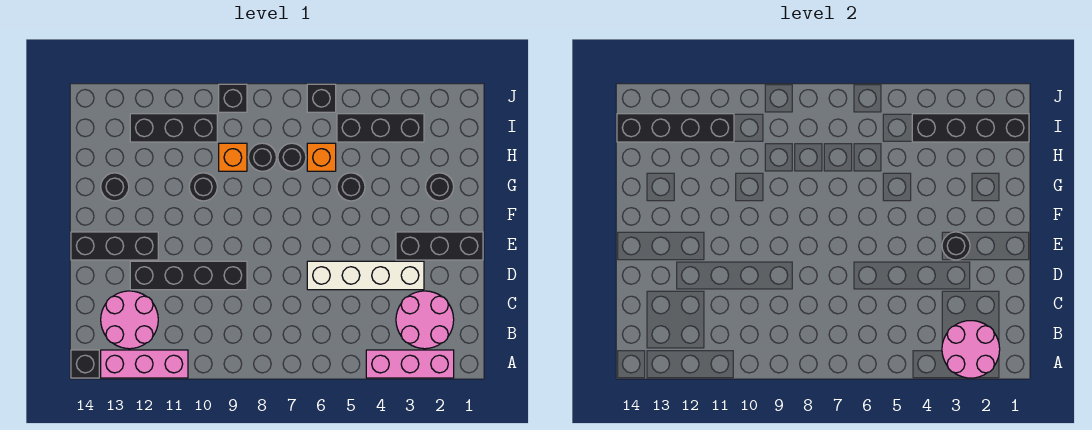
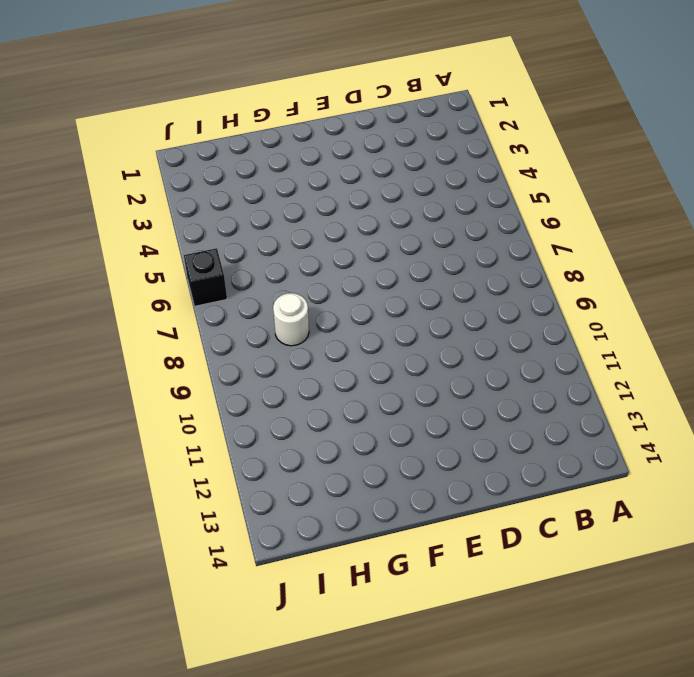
white 1x1 round brick [273,293,309,346] -> black 1x1 round brick [248,143,276,171]
none -> pink 1x3 brick [366,350,454,378]
none -> pink 1x3 brick [101,350,188,378]
none -> black 1x1 brick [71,350,99,378]

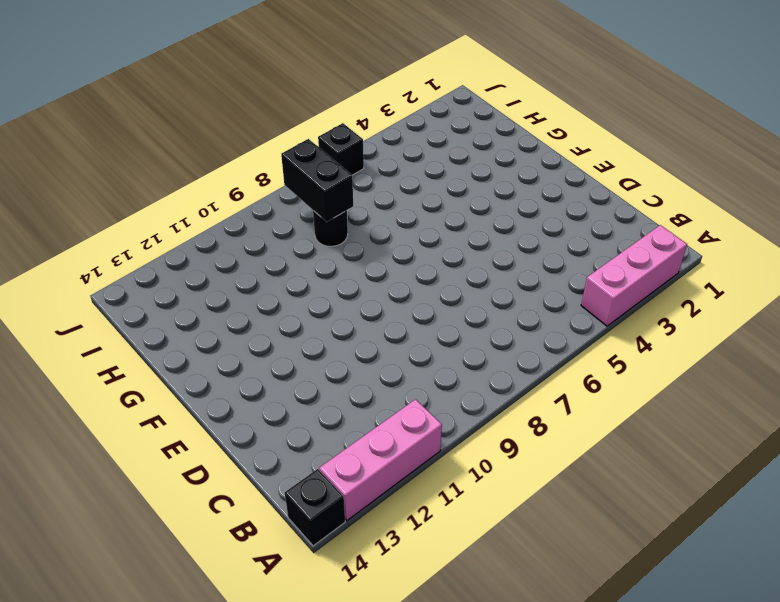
black 1x2 brick [281,139,353,222] -> none
none -> pink 2x2 round brick [396,291,454,349]
none -> pink 2x2 round brick [101,291,158,349]
none -> white 1x4 brick [307,261,424,290]

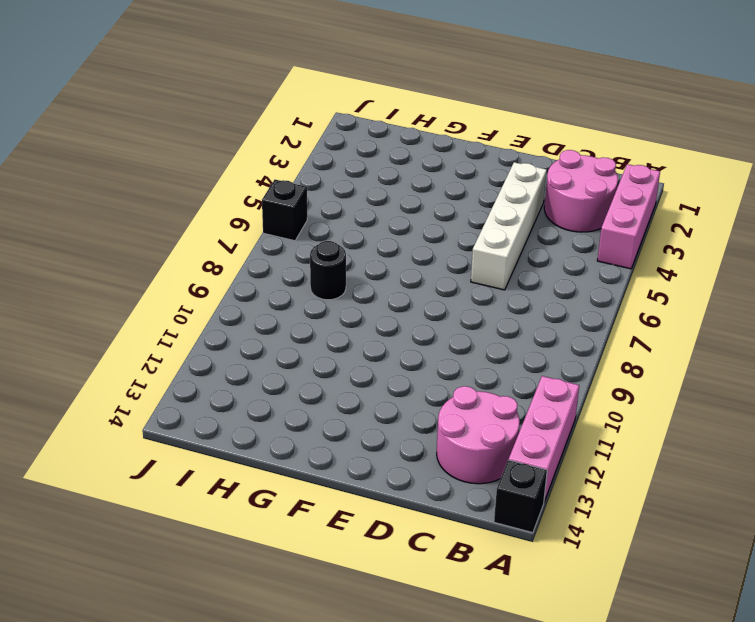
none -> black 1x4 brick [130,261,247,290]
none -> black 1x3 brick [396,232,483,260]
none -> black 1x3 brick [71,232,158,260]

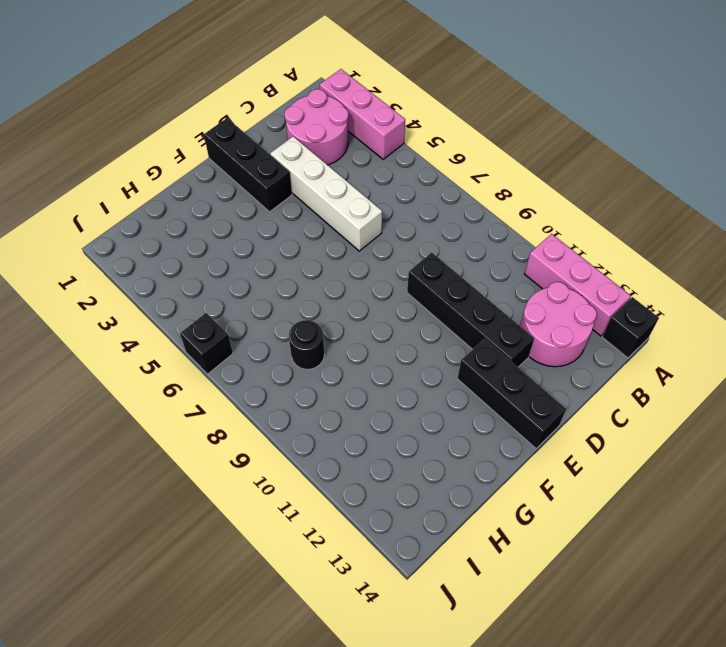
none -> black 1x1 round brick [426,173,454,201]
none -> black 1x1 round brick [337,173,365,201]
none -> black 1x1 round brick [189,173,217,201]

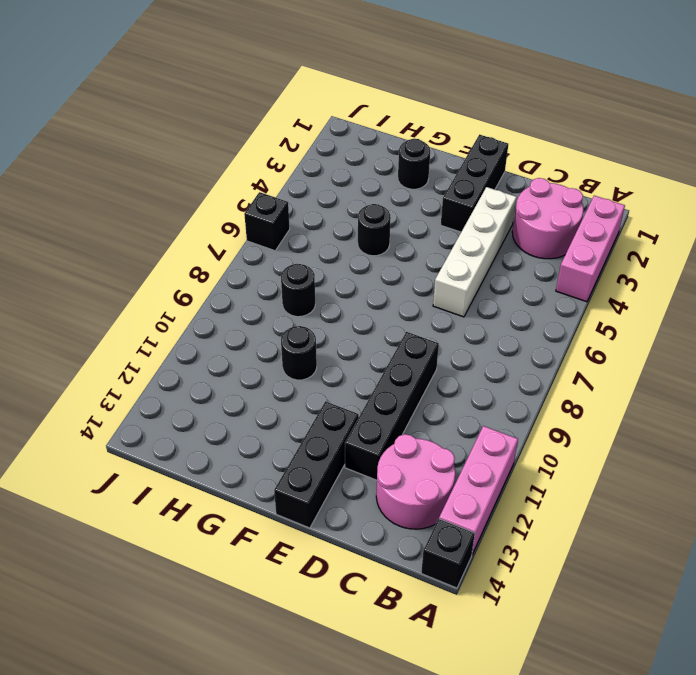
none -> black 1x1 round brick [101,173,129,201]
none -> orange 1x1 brick [307,143,336,171]
none -> black 1x1 round brick [278,143,306,171]

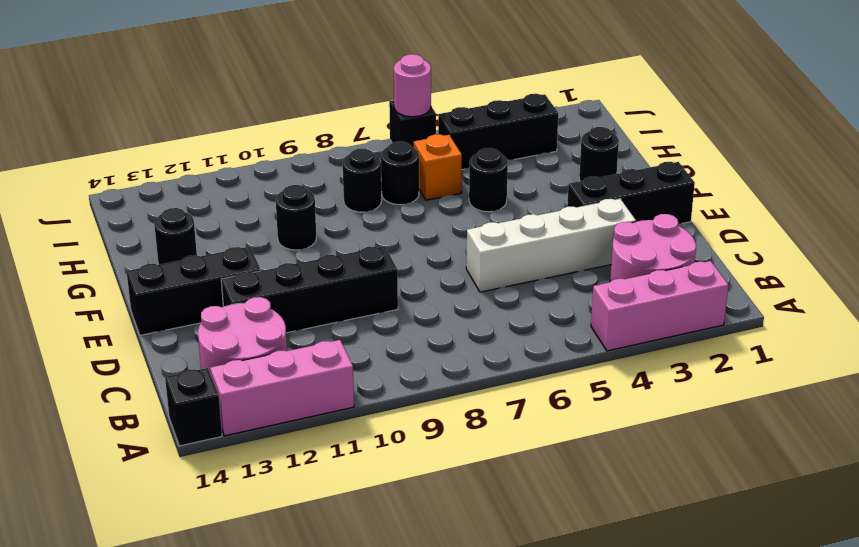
pink 1x1 round brick [394,54,431,117] -> none
none -> orange 1x1 brick [219,143,247,171]
none -> black 1x3 brick [130,114,217,142]
none -> black 1x1 brick [219,84,247,112]

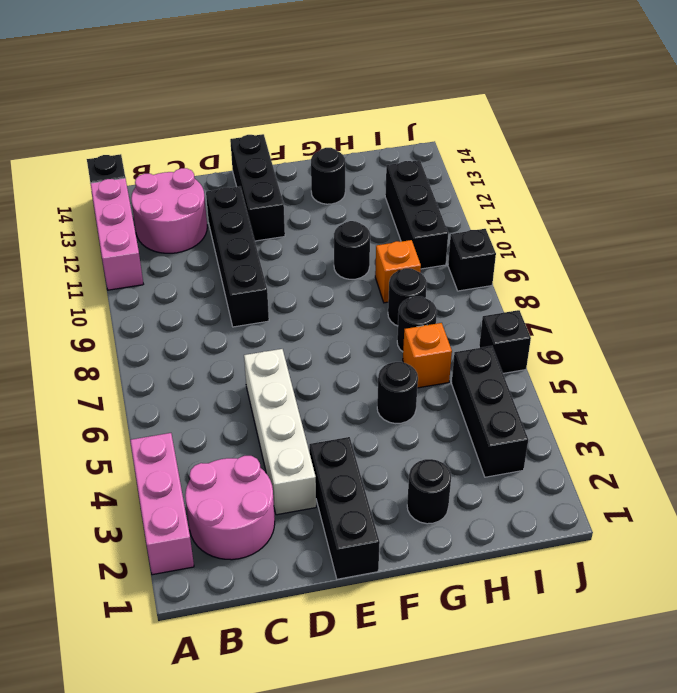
none -> pink 2x2 round brick [942,321,1000,378]
none -> black 1x1 round brick [942,232,970,260]
none -> black 1x4 brick [912,114,1029,142]

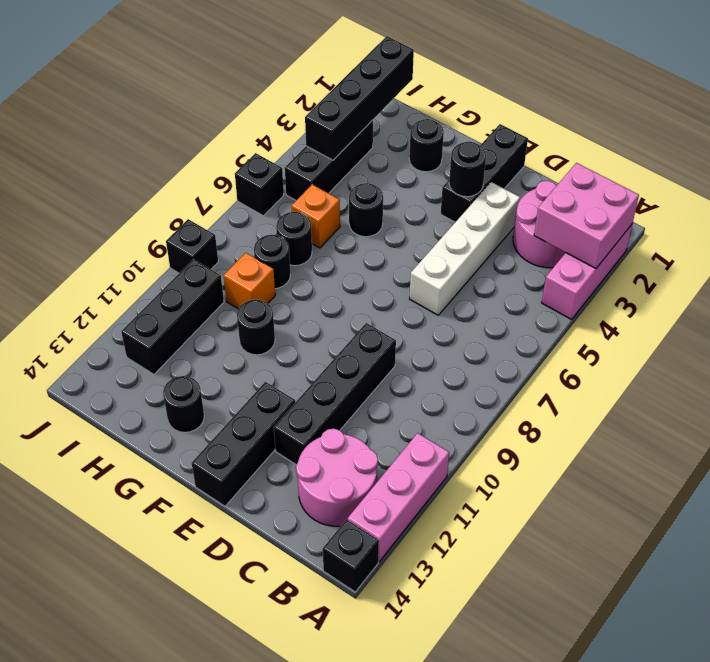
pink 2x2 brick [534,163,639,268] -> pink 2x2 round brick [942,321,1000,378]
none -> black 1x4 brick [617,114,734,142]

